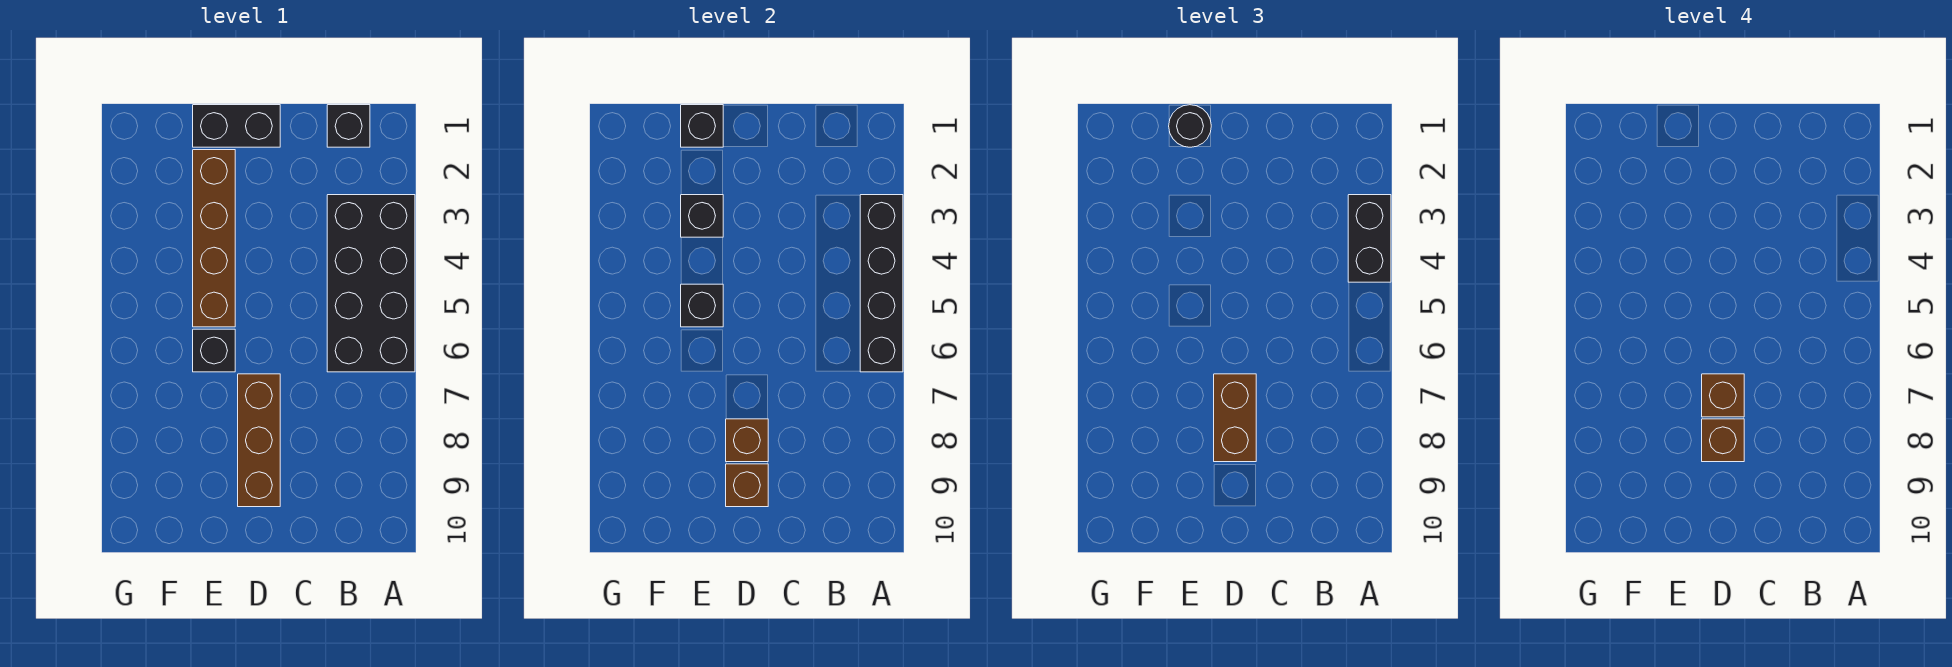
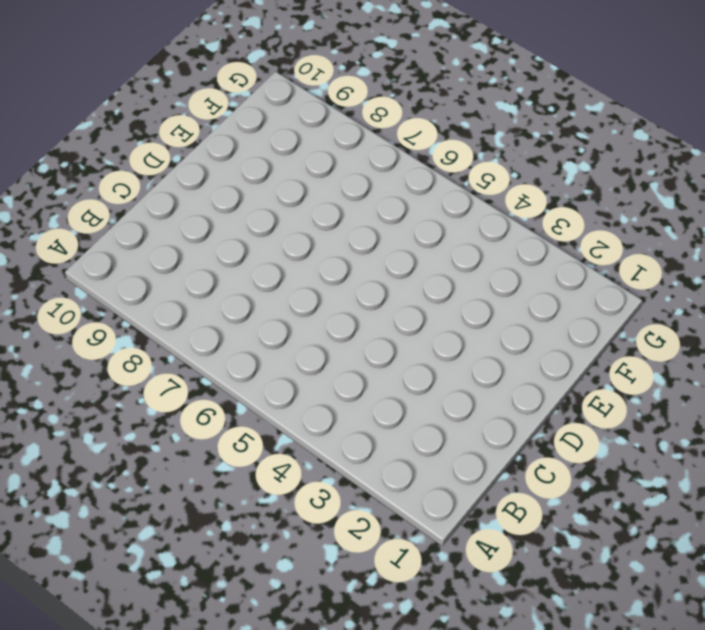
none -> black 2x4 brick [327,195,415,372]
none -> black 1x1 brick [327,105,370,147]
none -> black 1x2 brick [193,105,280,147]

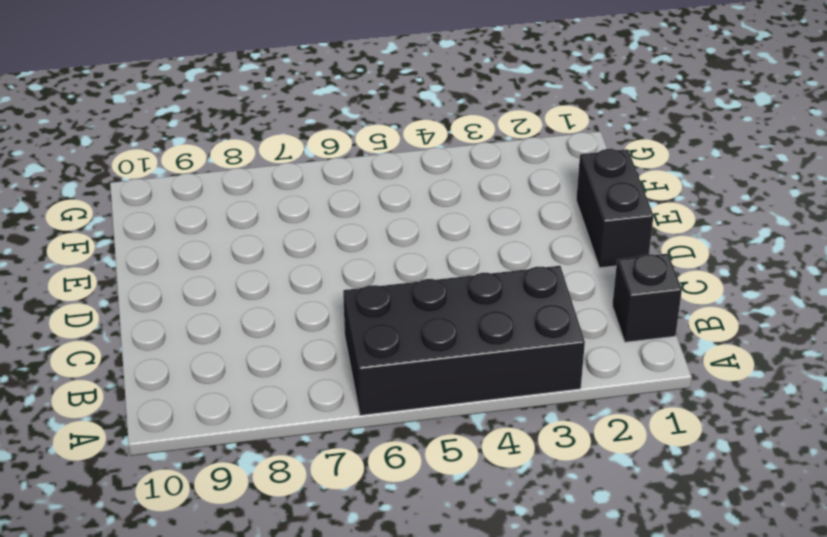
none -> brown 1x3 brick [238,374,280,507]
none -> brown 1x4 brick [193,150,235,327]
none -> black 1x1 brick [193,329,235,372]

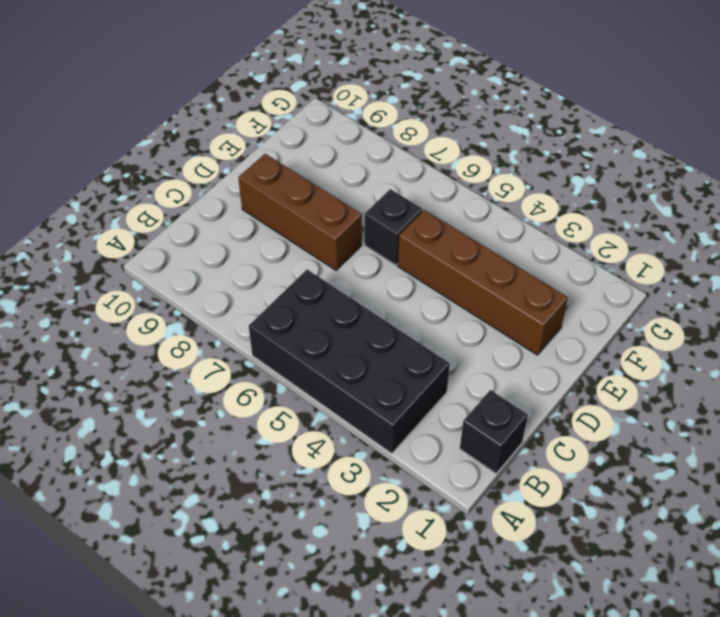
none -> black 1x2 brick [193,105,280,147]
none -> black 1x4 brick [860,195,903,372]
none -> brown 1x1 brick [726,419,768,462]

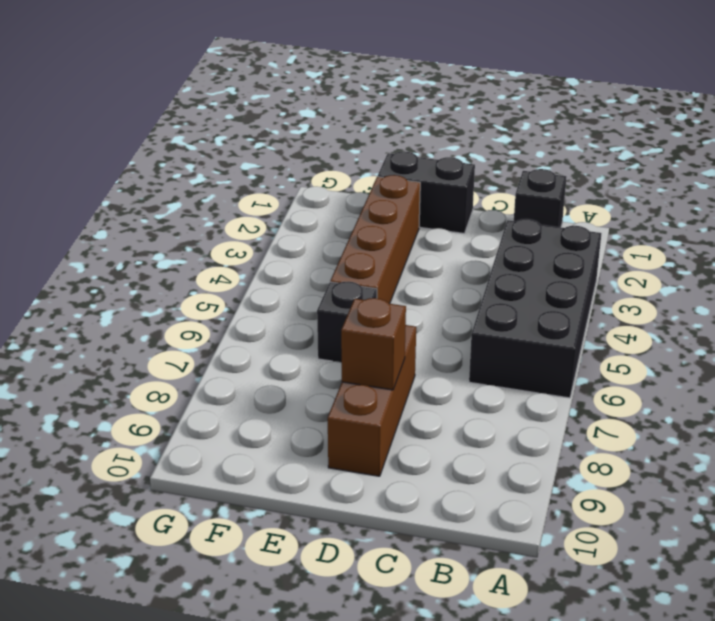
none -> black 1x4 brick [860,195,903,372]
none -> brown 1x1 brick [726,464,768,507]
none -> black 1x1 brick [681,105,723,147]

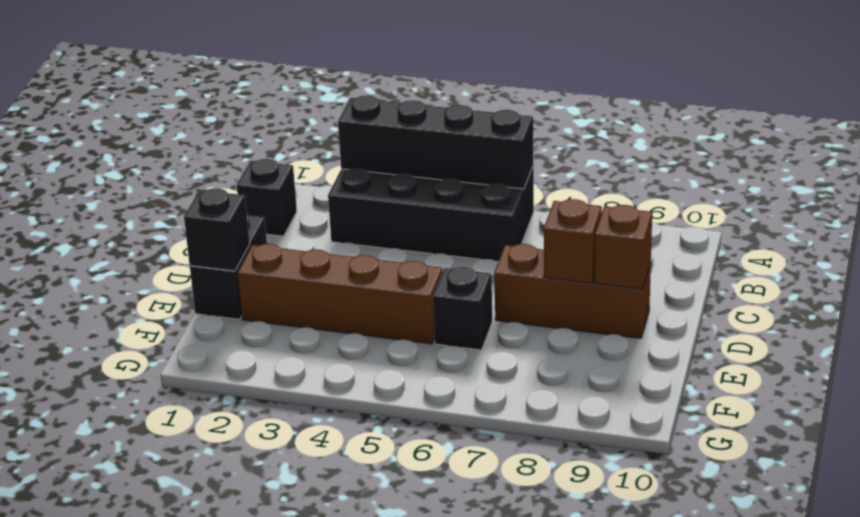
none -> black 1x1 brick [681,195,723,237]
none -> black 1x1 brick [681,284,723,327]
none -> black 1x2 brick [1348,195,1391,282]

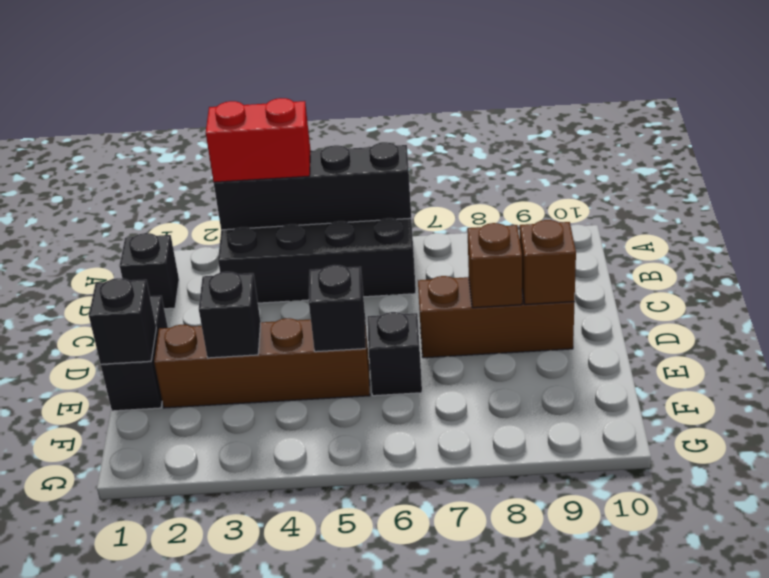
red 1x2 brick [206,98,311,182] -> black 1x2 brick [1348,195,1391,282]
none -> brown 1x2 brick [1214,374,1256,462]
none -> black 1x1 round brick [1169,105,1211,147]
none -> brown 1x1 brick [1702,374,1744,417]

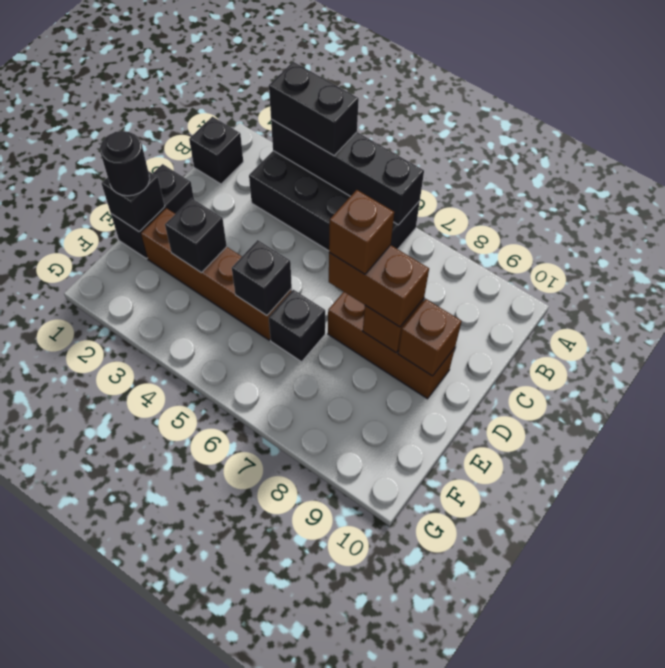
none -> brown 1x1 brick [1702,419,1744,462]

